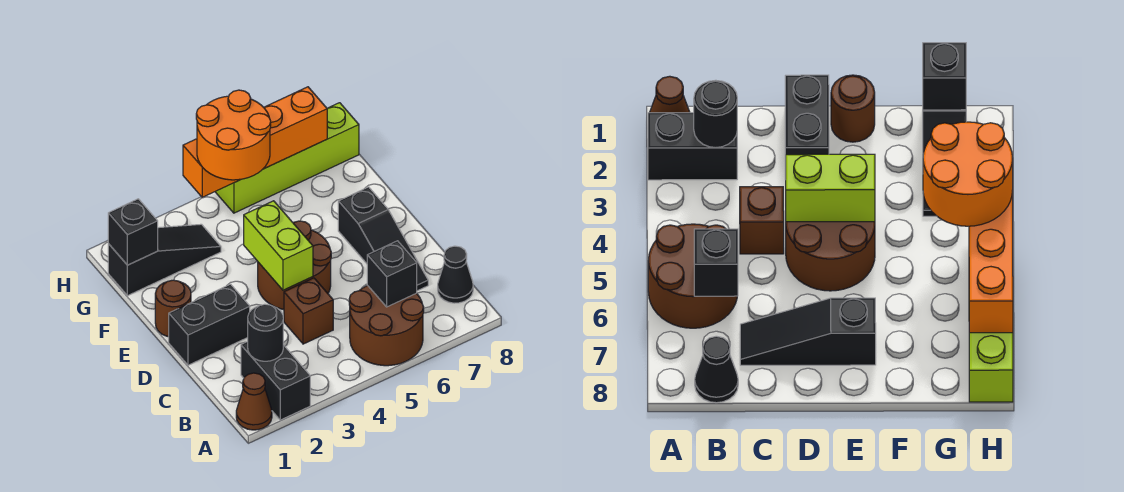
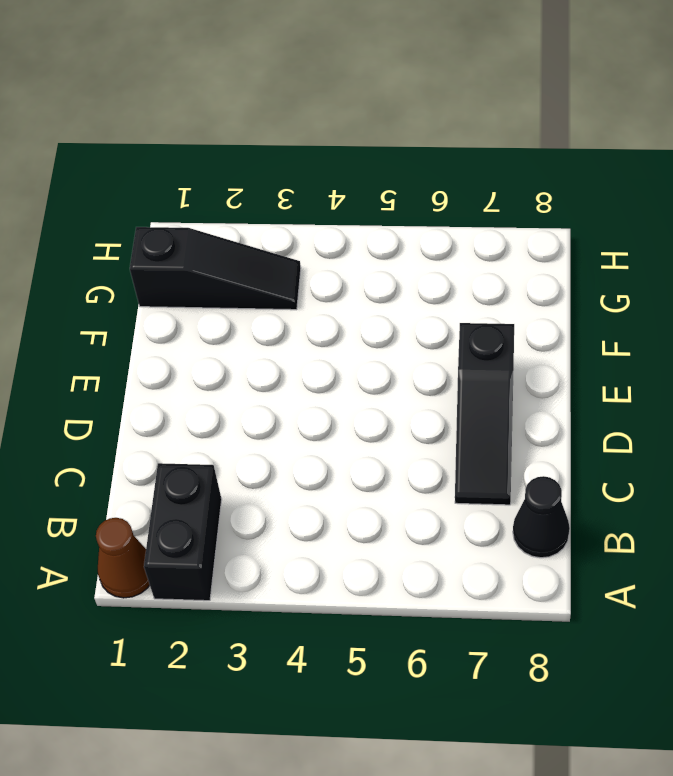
none -> brown 2x2 round brick [349,285,424,366]
none -> brown 1x1 brick [284,278,333,344]
none -> black 1x2 brick [169,284,250,365]

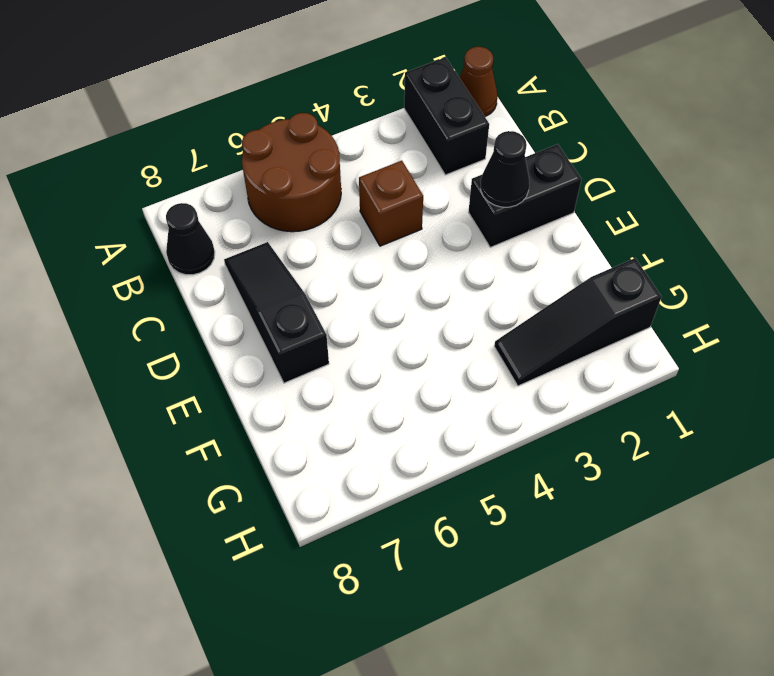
black 1x1 cone [481,131,529,207] -> none
none -> brown 2x2 round brick [258,221,331,310]
none -> brown 1x1 round brick [155,280,191,337]
none -> lime 1x4 brick [215,103,359,213]

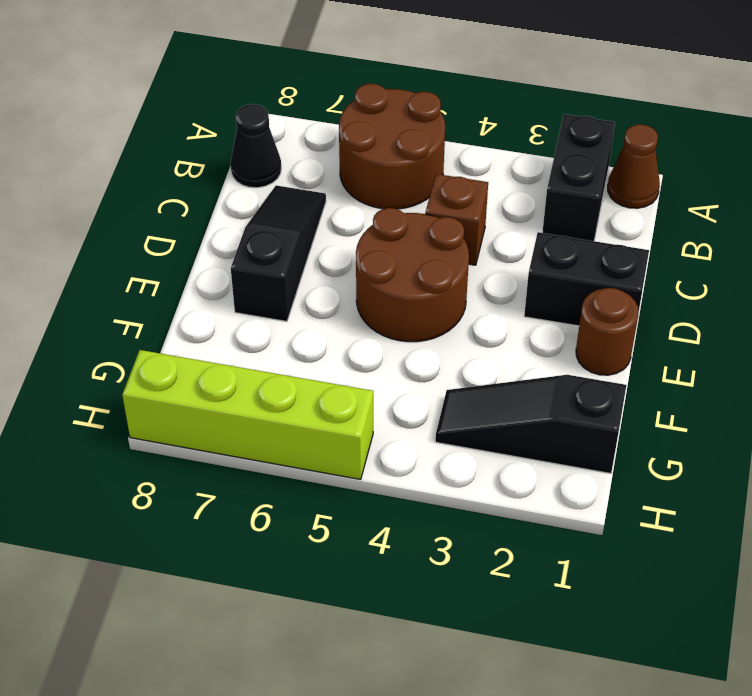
none -> black 1x1 round brick [248,304,283,361]
none -> black 1x1 brick [367,241,417,307]
none -> lime 1x2 brick [244,201,313,290]

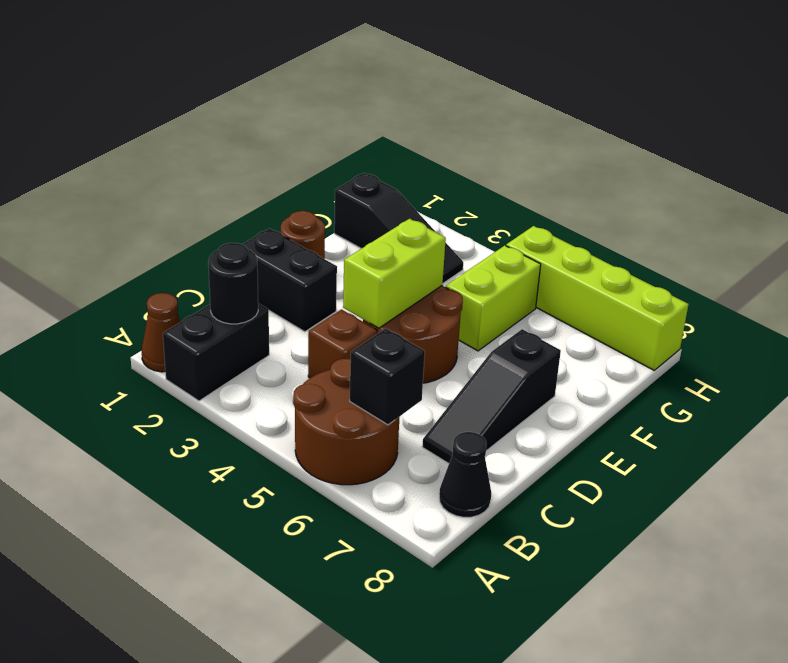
lime 1x2 brick [446,246,541,351] -> none
none -> black 1x1 brick [108,199,158,265]
none -> orange 1x4 brick [183,87,327,197]
none -> orange 2x2 round brick [196,90,271,180]

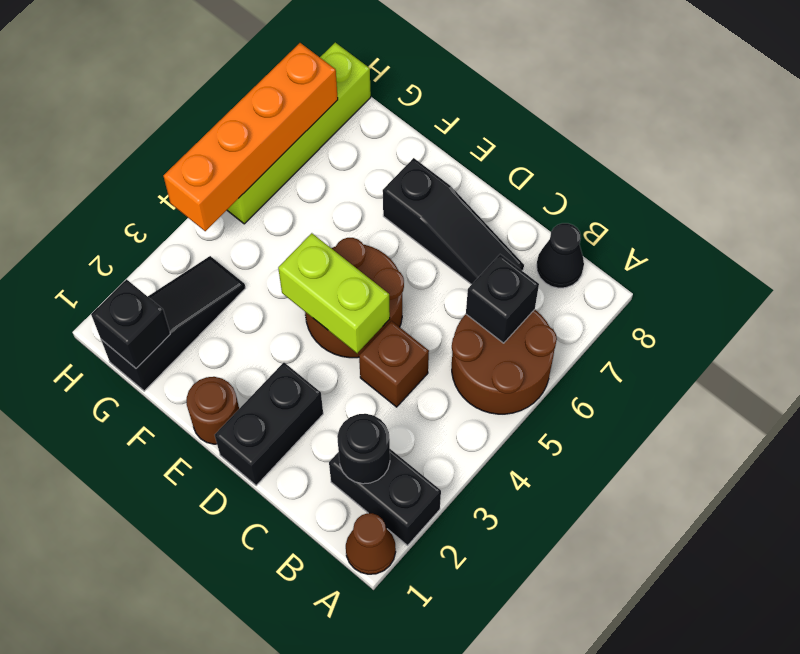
none -> orange 2x2 round brick [196,90,271,180]

